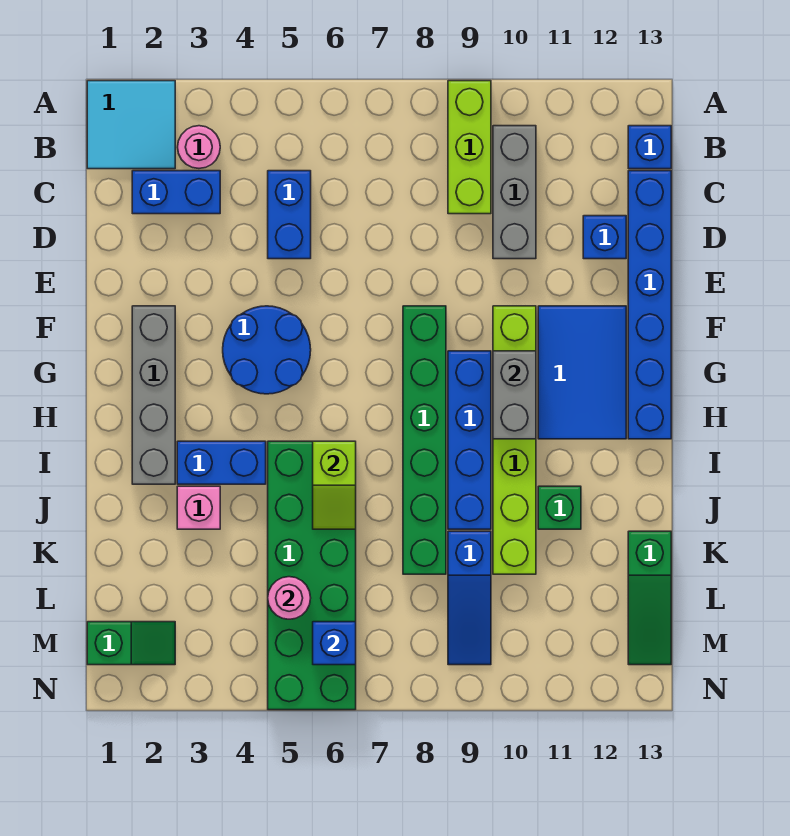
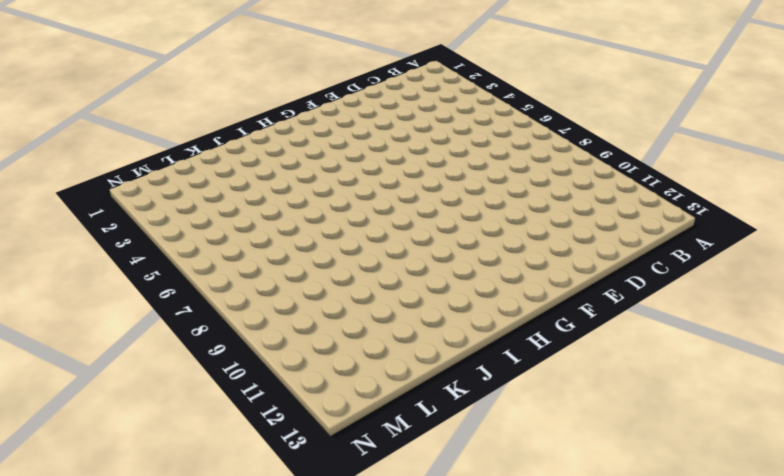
none -> cyan 2x2 tile [87,81,175,169]
none -> lime 1x3 brick [448,81,491,214]
none -> pink 1x1 round brick [178,126,220,168]

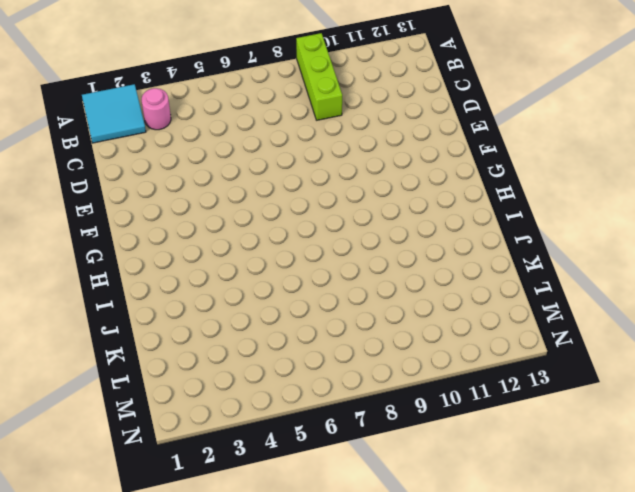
none -> grey 1x3 brick [493,126,536,259]
none -> blue 1x1 brick [628,126,671,169]
none -> blue 1x2 brick [132,171,220,214]

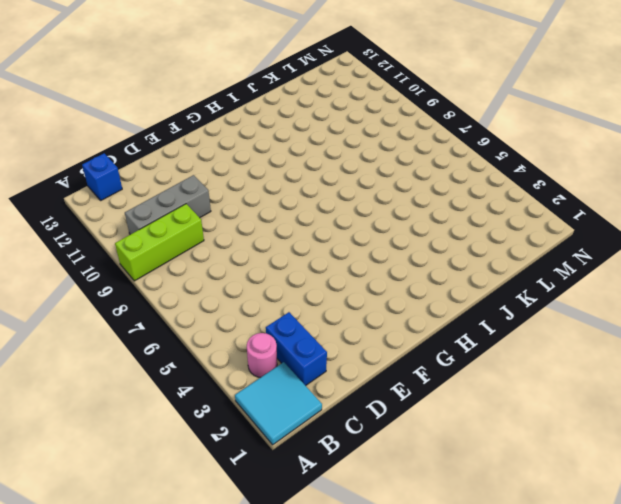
none -> blue 1x2 brick [268,171,311,259]
none -> blue 1x6 brick [628,171,671,439]
none -> blue 1x1 brick [583,216,626,259]

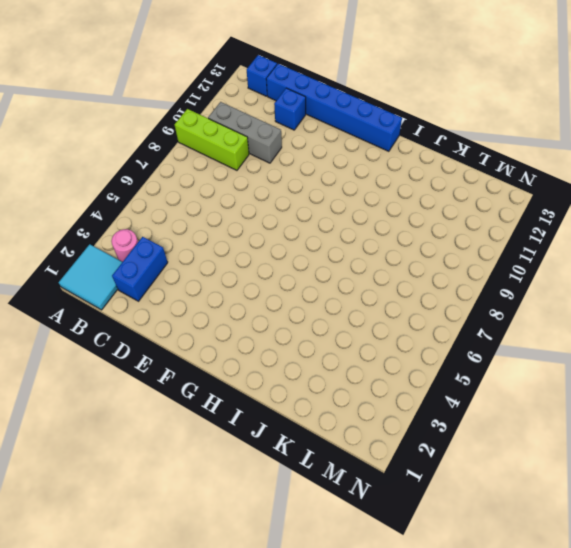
none -> blue 1x2 brick [268,171,311,259]
none -> grey 1x4 brick [132,306,175,484]
none -> blue 2x2 round brick [223,306,311,394]

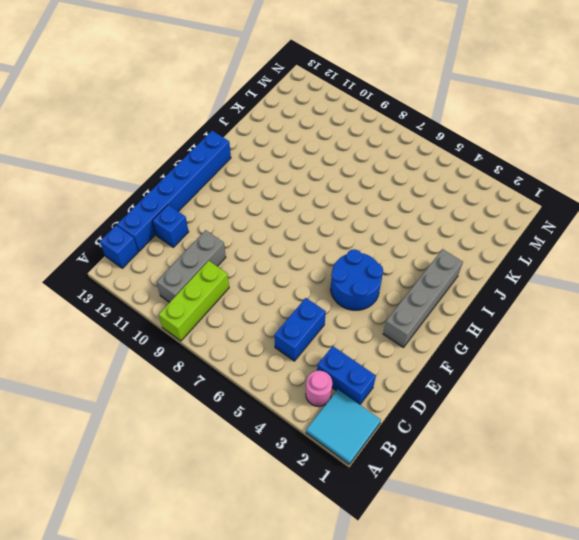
none -> green 1x6 brick [403,306,446,574]
none -> lime 1x6 brick [493,306,536,574]
none -> blue 2x3 tile [538,306,626,439]

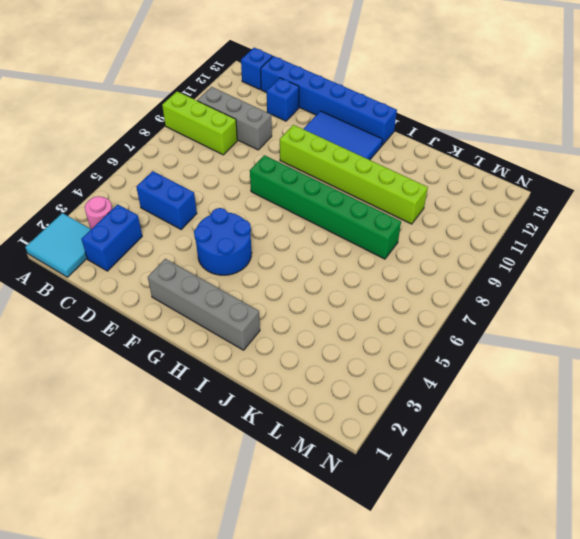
none -> blue 1x4 brick [448,351,491,529]
none -> blue 1x2 brick [177,441,266,484]
none -> green 2x6 brick [268,441,356,710]

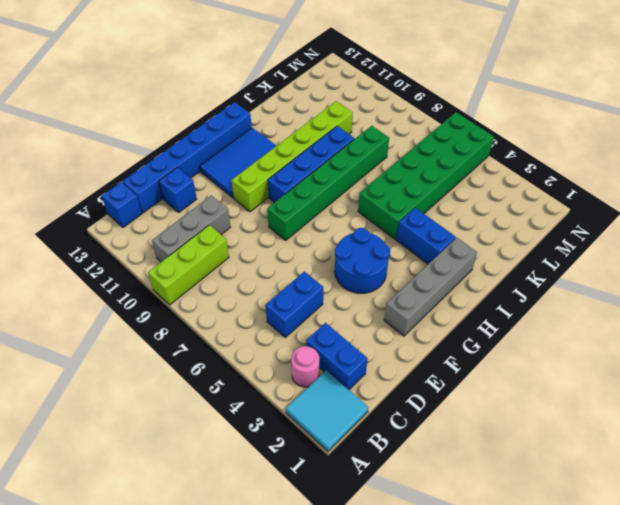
none -> pink 1x1 brick [177,486,220,529]
none -> green 1x1 brick [538,486,581,529]
none -> blue 1x3 slope [448,531,491,665]

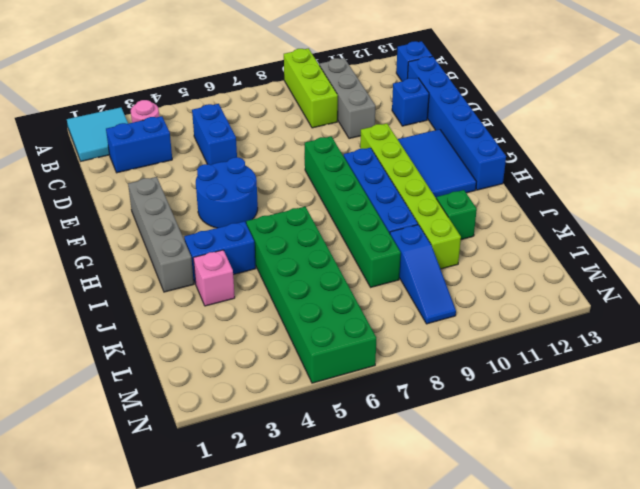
none -> green 1x3 slope [628,531,671,665]
none -> green 1x2 slope [87,622,175,665]
none -> grey 1x2 brick [493,351,536,439]

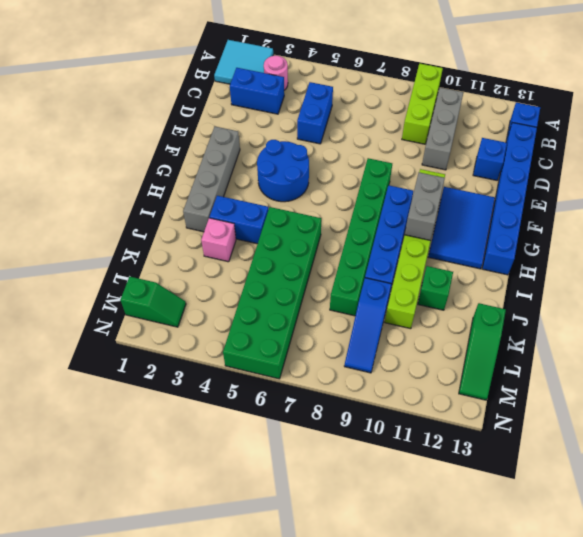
none -> lime 1x2 slope [313,441,356,529]
none -> pink 1x1 round brick [268,577,311,619]
none -> blue 1x1 brick [313,622,356,665]

